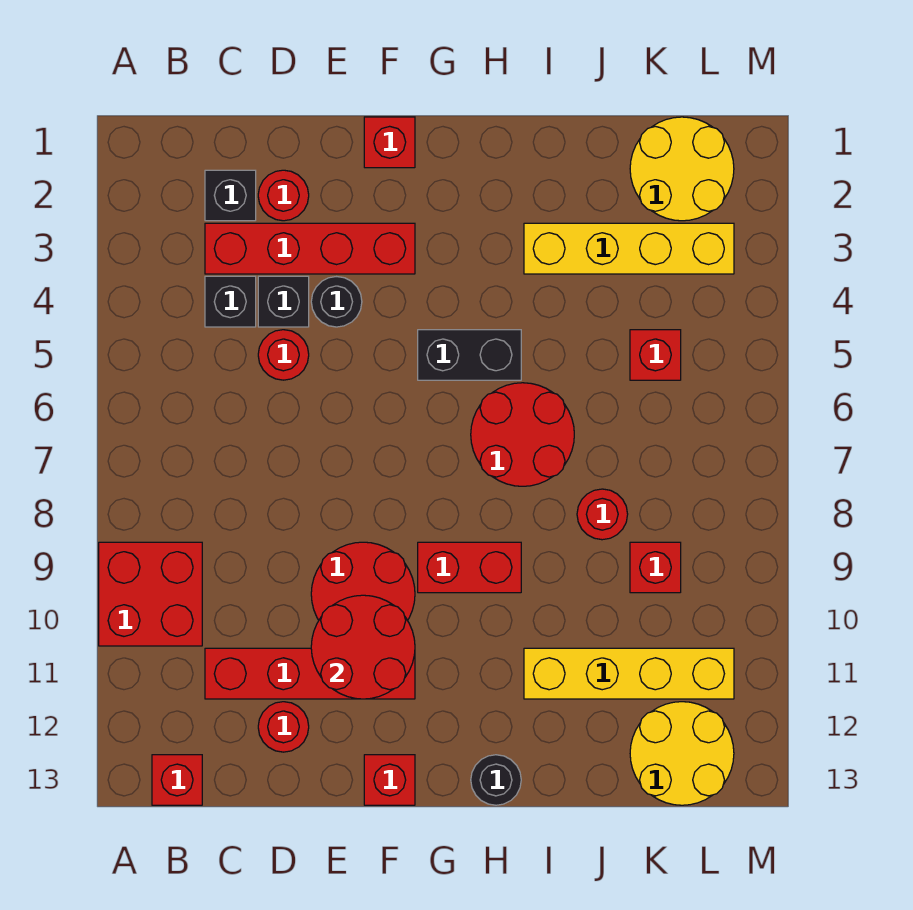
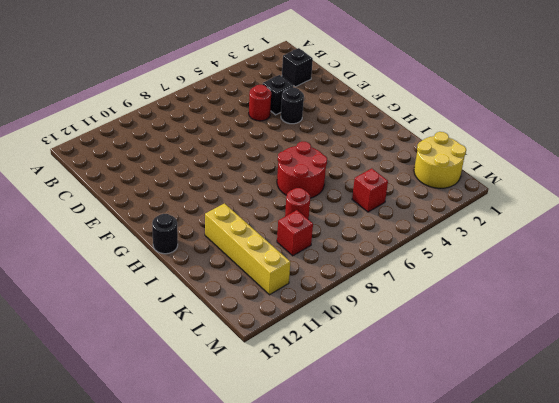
none -> red 2x2 brick [99,542,202,646]
none -> red 1x1 brick [152,755,202,805]
none -> red 1x4 brick [205,223,415,274]

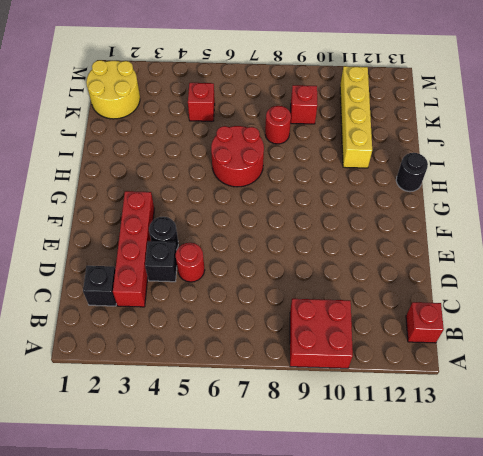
none -> black 1x1 brick [205,276,256,327]
none -> red 1x4 brick [205,648,415,699]
none -> red 1x1 round brick [258,170,309,221]

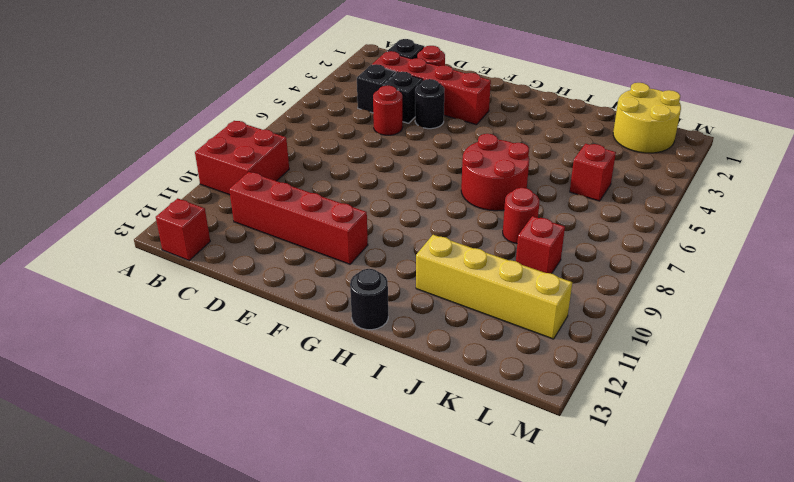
none -> red 1x1 round brick [258,702,309,752]
none -> red 2x2 round brick [311,542,415,620]
none -> red 1x1 brick [364,117,415,168]

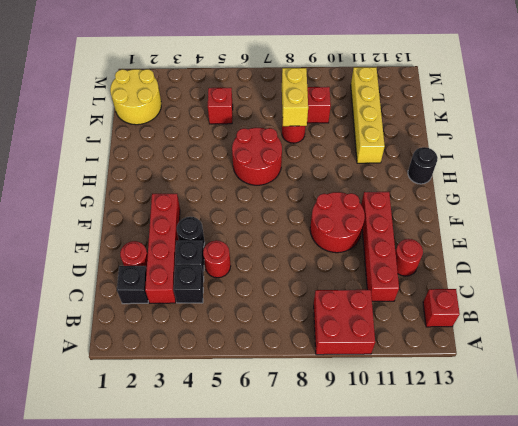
yellow 1x2 brick [282,68,308,126] -> none
none -> red 1x1 brick [364,117,415,168]
none -> red 1x1 brick [364,755,415,805]
none -> black 1x2 brick [418,330,521,380]

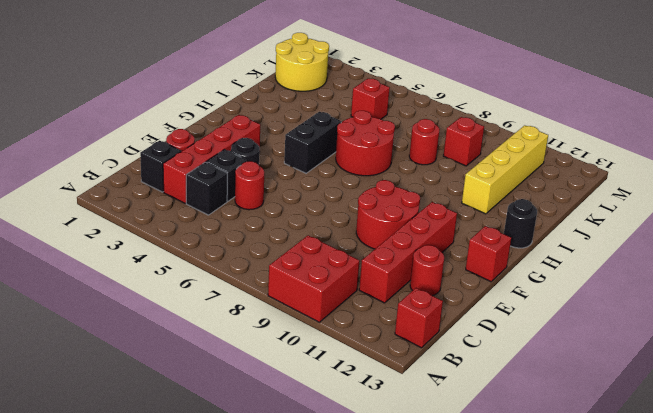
none -> red 1x1 brick [364,117,415,168]
none -> red 1x2 brick [418,542,521,593]
none -> yellow 1x4 brick [524,223,734,274]

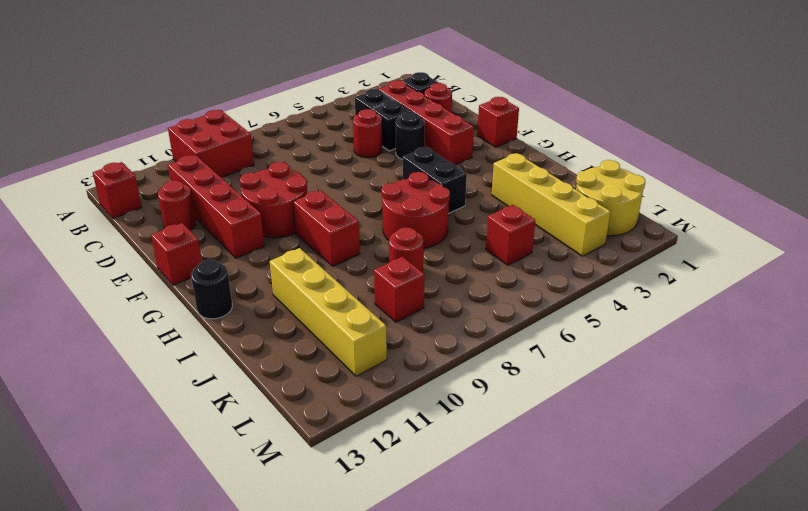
none -> yellow 2x2 round brick [630,702,734,805]
none -> red 2x2 round brick [311,595,415,699]

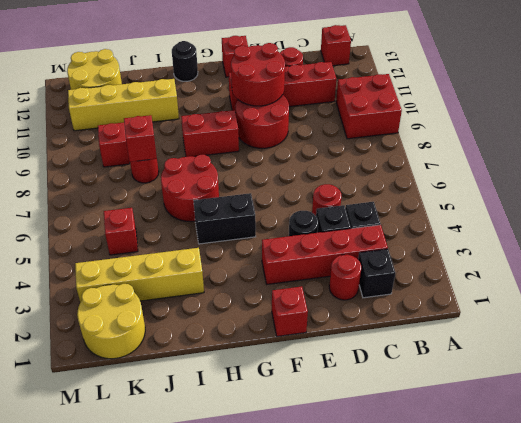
red 1x1 brick [124,115,157,162] -> none

